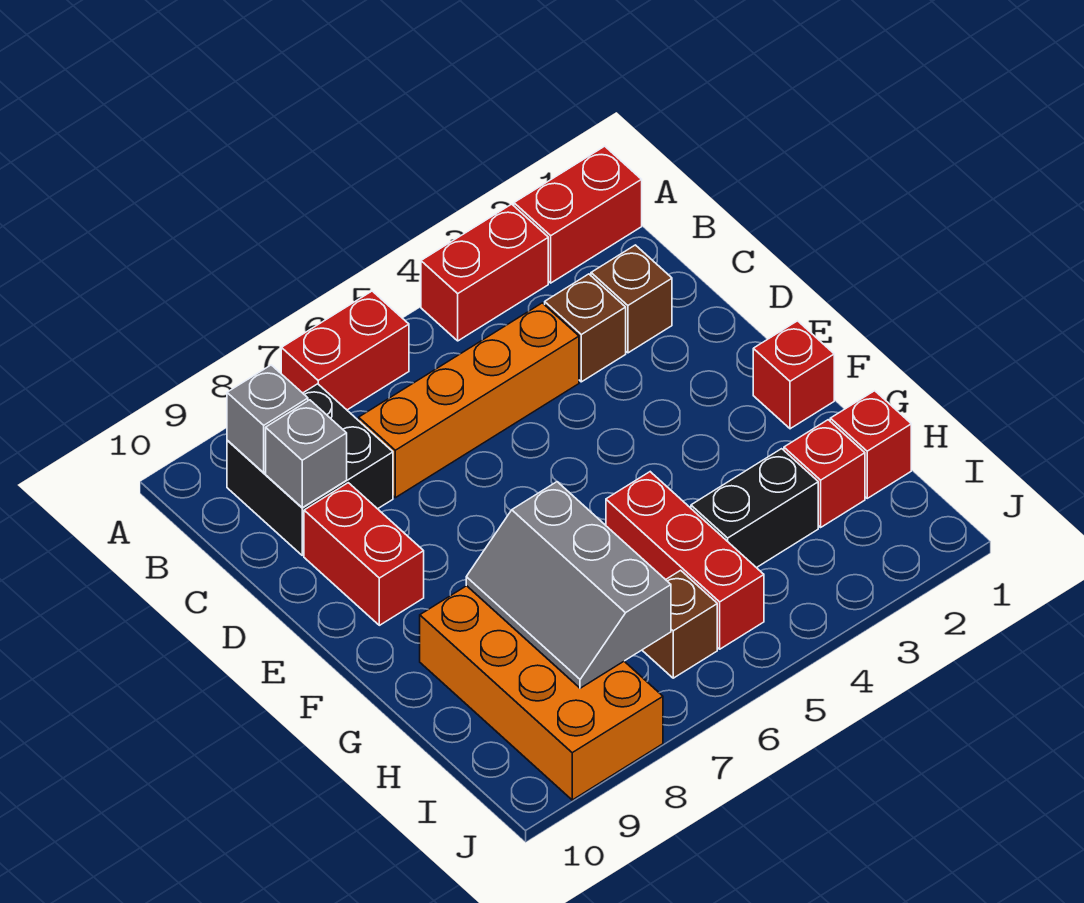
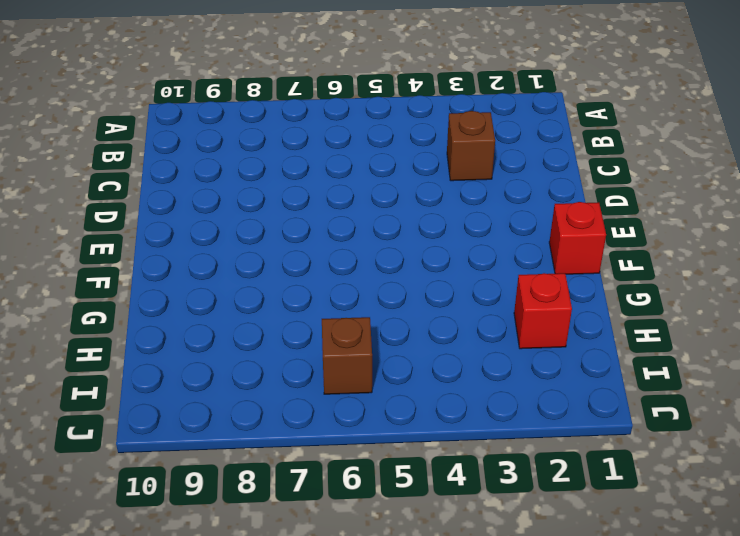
none -> red 1x2 brick [514,146,642,283]
none -> red 1x2 brick [421,204,548,341]
none -> red 1x2 brick [281,291,409,410]

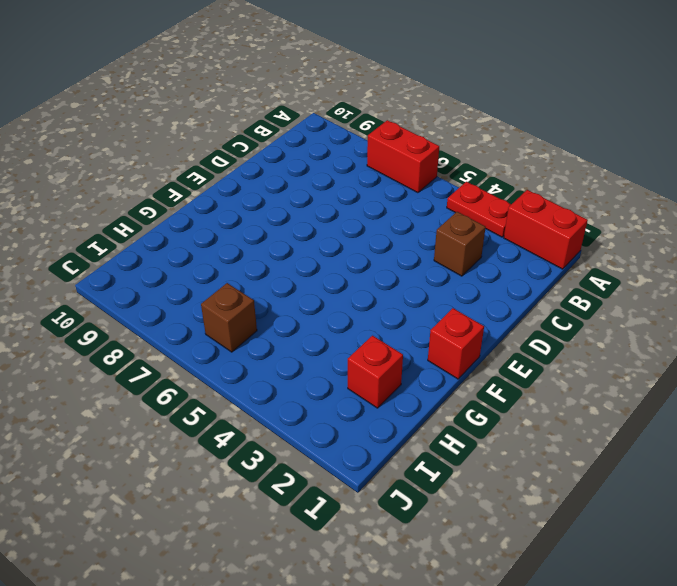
red 1x2 plate [447,182,511,237] -> red 1x2 brick [421,204,548,341]
none -> black 2x2 brick [227,384,393,555]
none -> brown 1x1 brick [591,245,672,353]
none -> orange 1x4 brick [359,303,579,498]

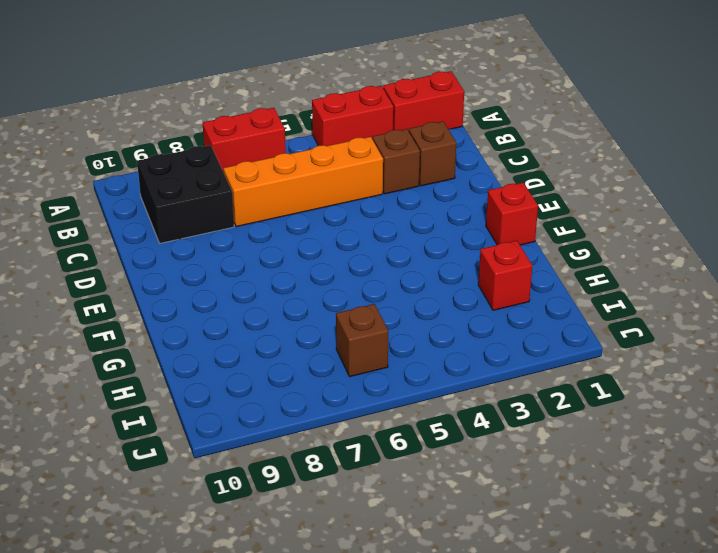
none -> red 1x2 brick [304,483,424,625]
none -> red 1x3 brick [606,472,764,649]
none -> orange 2x4 brick [420,586,663,800]

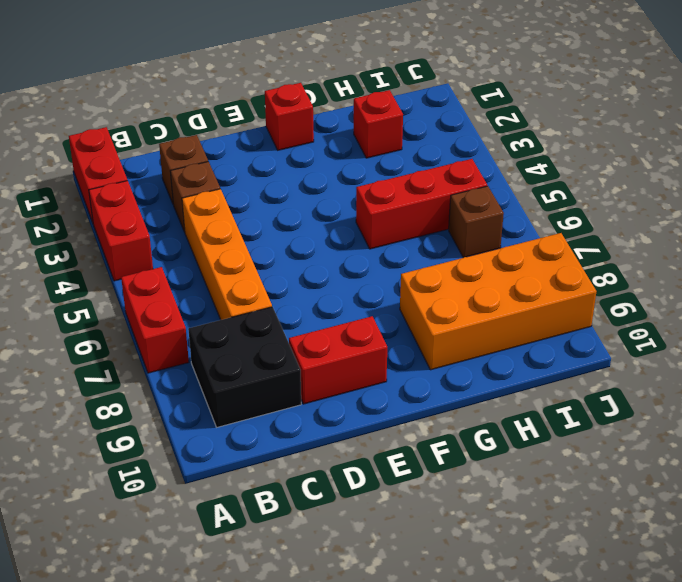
none -> red 1x1 brick [830,391,911,498]
none -> black 1x2 brick [691,449,818,568]
none -> grey 1x1 brick [227,365,308,473]

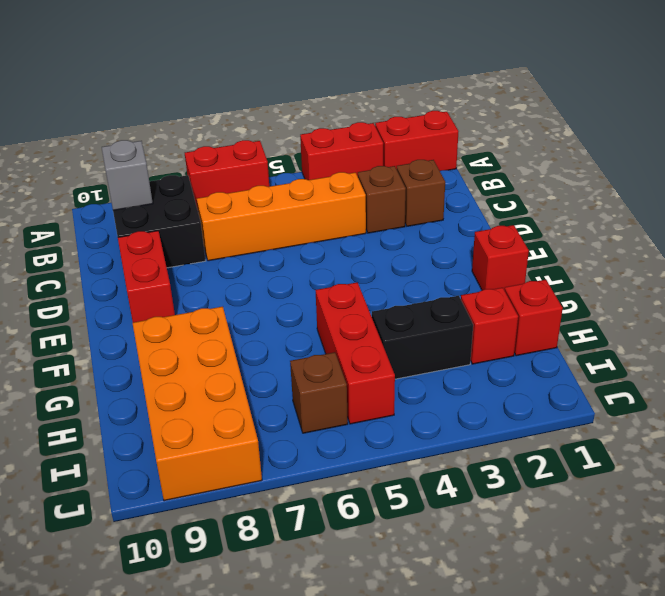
none -> grey 1x1 brick [266,400,347,508]
none -> grey 2x3 slope [466,482,671,688]

